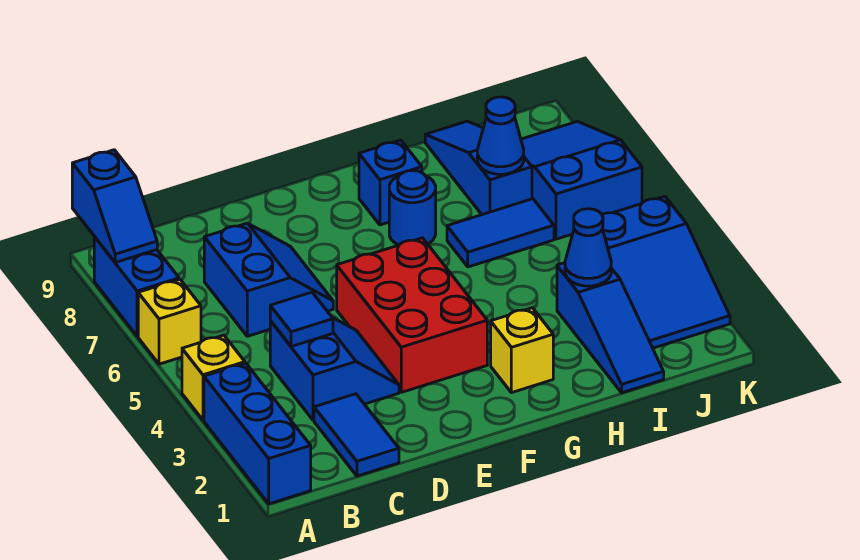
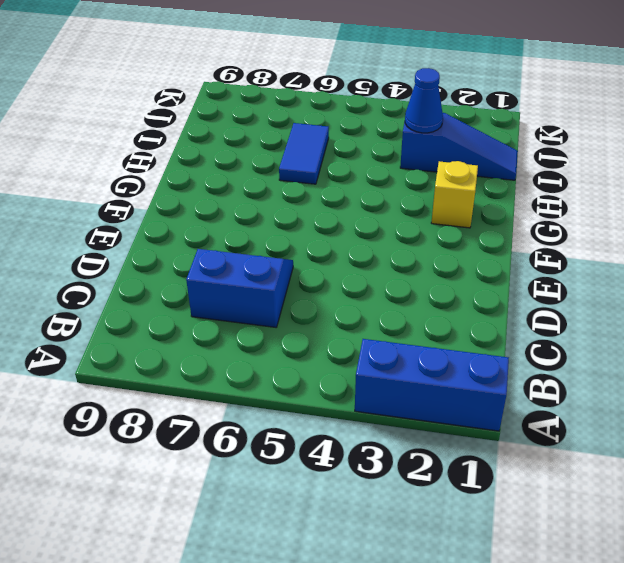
none -> yellow 1x1 brick [182,335,245,420]
none -> yellow 1x1 brick [138,279,201,364]
none -> blue 1x2 brick [94,237,179,336]

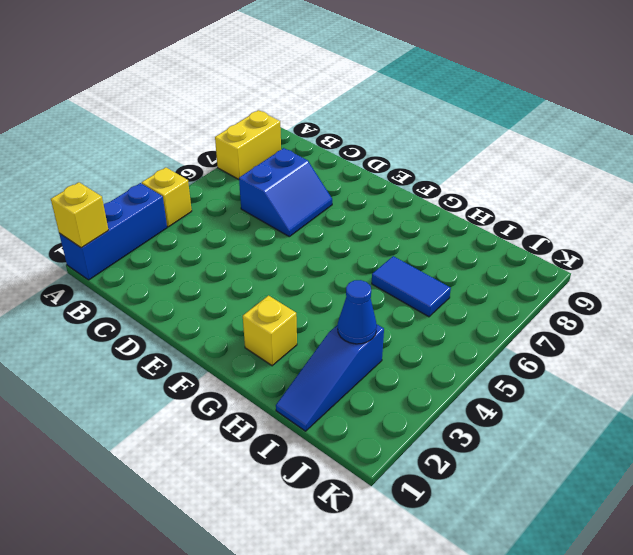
yellow 1x1 brick [51,182,108,248] -> yellow 1x1 brick moved to [138,279,201,364]
yellow 1x2 brick [215,110,281,179] -> blue 1x2 brick [94,237,179,336]
none -> blue 1x2 tile [314,394,399,476]
none -> blue 2x2 slope [270,318,399,420]
none -> red 2x3 brick [337,238,487,392]

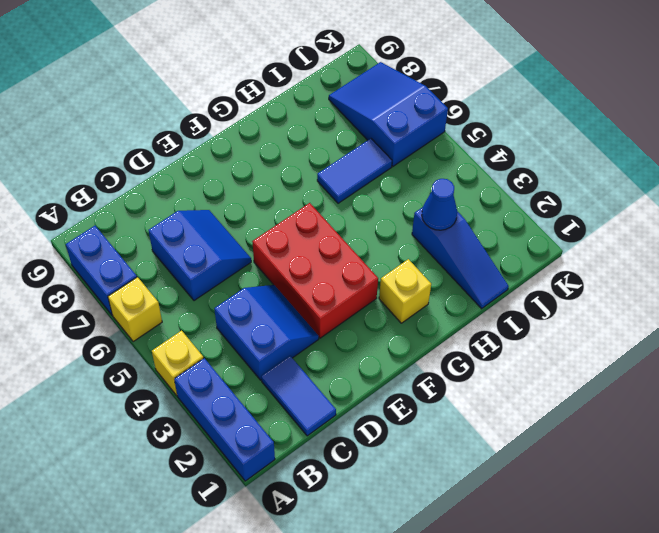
none -> blue 1x1 round brick [389,170,436,245]
none -> blue 1x1 brick [359,140,422,225]
none -> blue 1x3 slope [425,121,532,215]

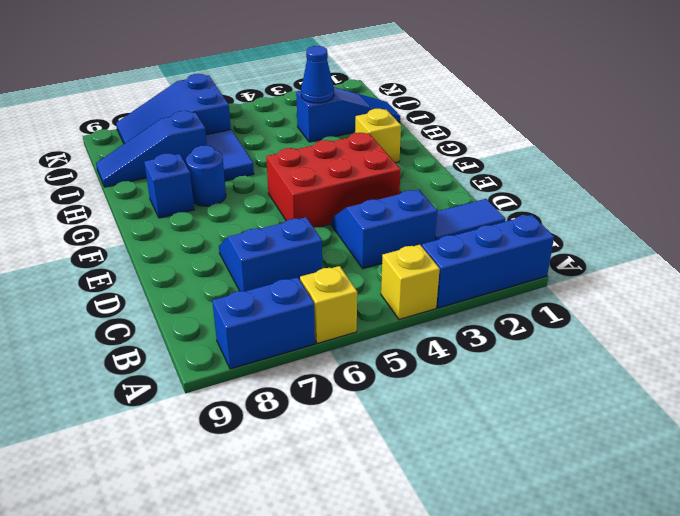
none -> blue 2x3 slope [602,196,730,348]
none -> blue 1x2 slope [72,150,157,263]
none -> blue 1x1 tile [270,292,333,347]

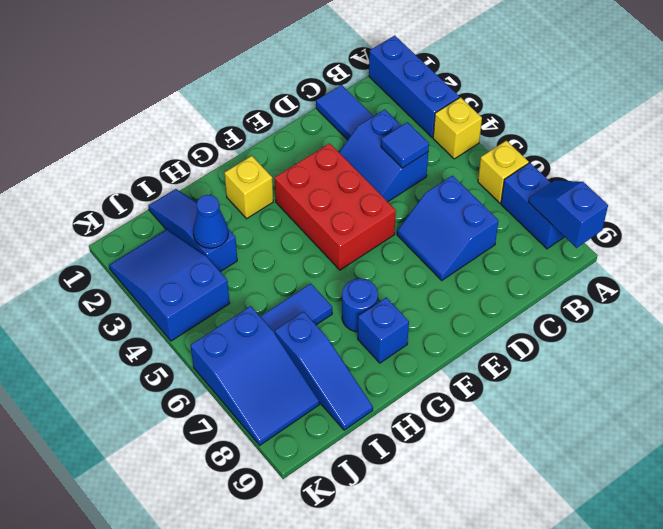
none -> blue 1x1 cone [477,97,524,174]

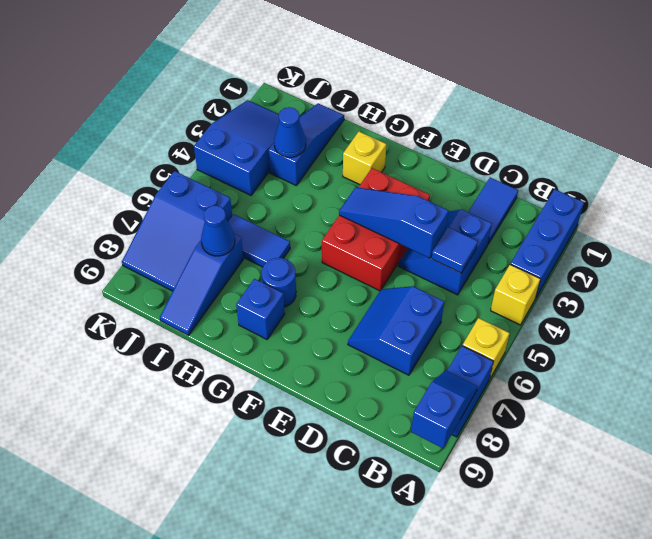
blue 1x3 slope [339,187,449,258] -> none

